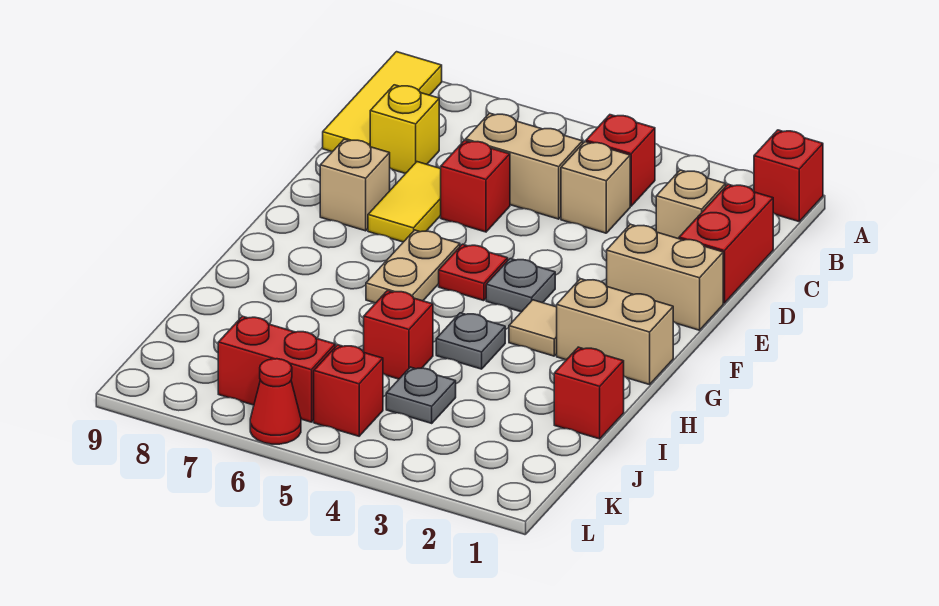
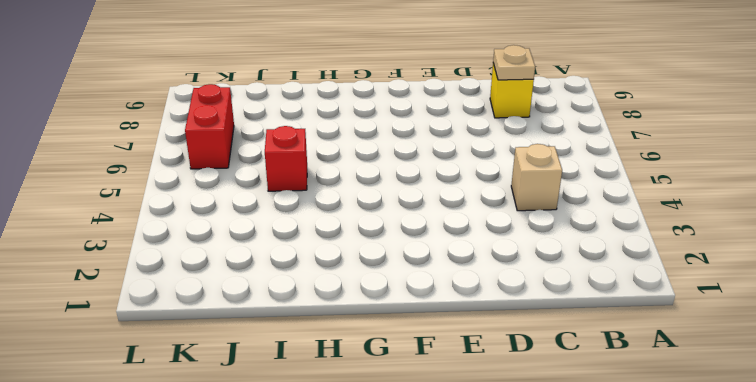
tan 1x1 plate [493,45,535,80] -> none
none -> red 1x1 brick [754,130,823,222]
none -> yellow 1x3 tile [323,52,442,152]
none -> red 1x1 brick [586,115,655,206]

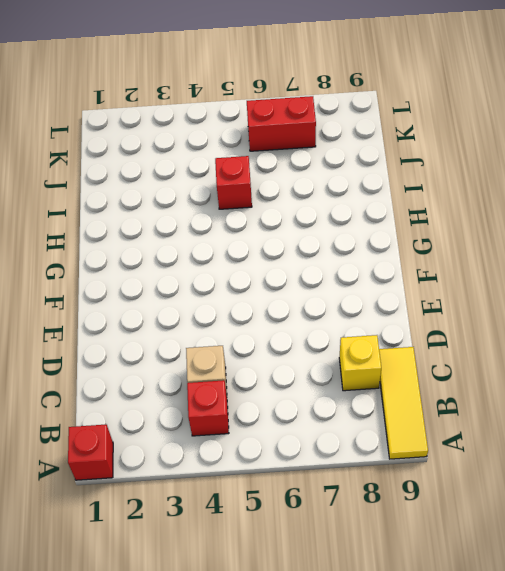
none -> red 1x2 brick [679,184,773,303]
none -> tan 1x1 brick [656,170,726,239]
none -> tan 1x2 brick [466,113,583,219]

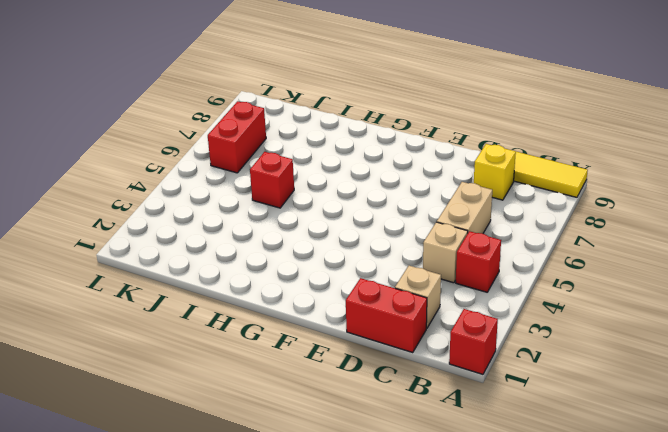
none -> red 1x1 brick [440,140,510,232]
none -> yellow 1x2 tile [368,162,441,242]
none -> tan 1x2 brick [607,224,723,330]

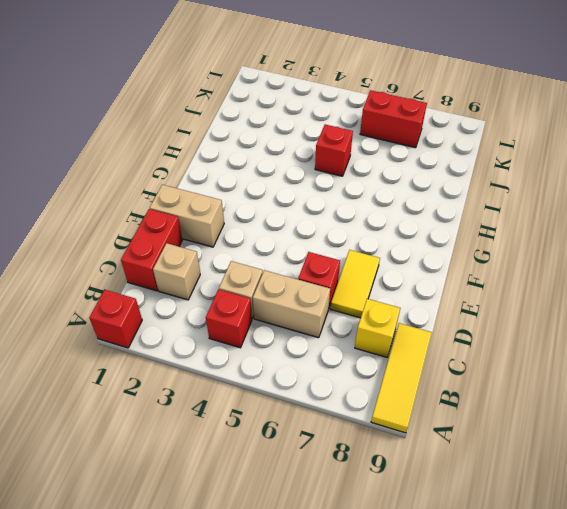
none -> tan 1x1 brick [320,139,390,231]
none -> grey 1x1 plate [486,259,555,312]
none -> red 1x1 plate [439,244,508,301]

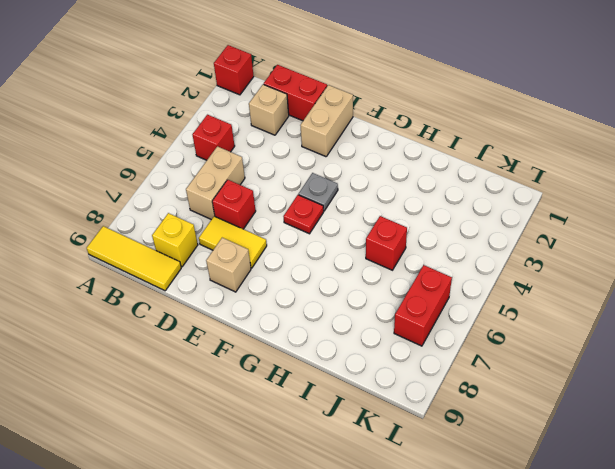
none -> tan 1x1 brick [561,142,630,233]
none -> tan 1x2 plate [366,230,460,303]
none -> tan 1x2 brick [557,279,673,385]

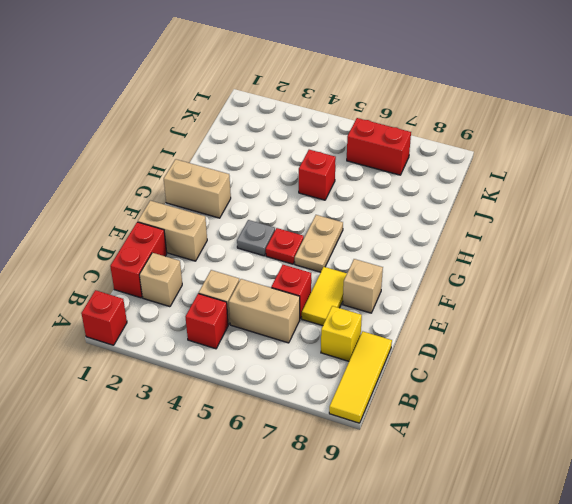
none -> tan 1x1 tile [509,300,557,356]
none -> grey 1x1 plate [436,313,505,369]
none -> red 1x1 brick [554,347,624,439]

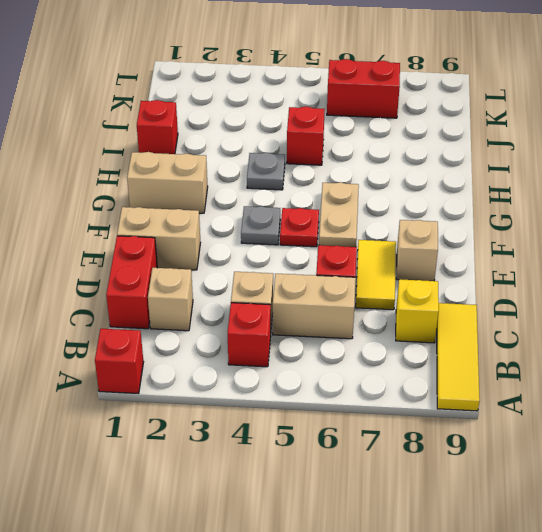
none -> tan 1x1 tile [509,300,557,356]
none -> grey 1x1 plate [386,367,456,423]
none -> red 1x1 brick [314,345,383,436]

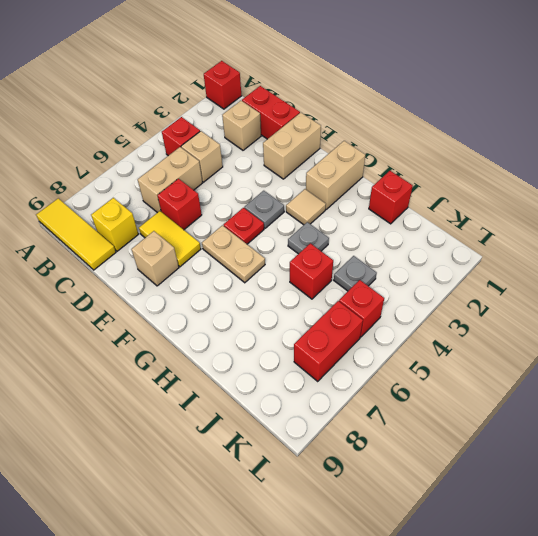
none -> red 1x1 cone [250,359,301,444]

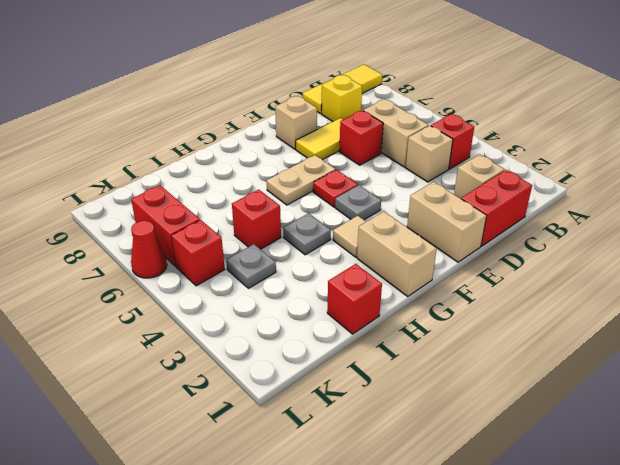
none -> red 1x1 brick [754,130,823,222]

